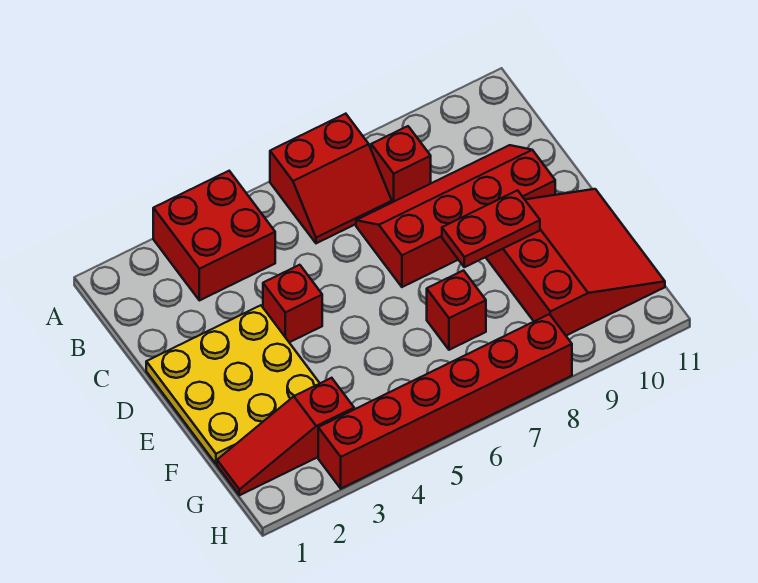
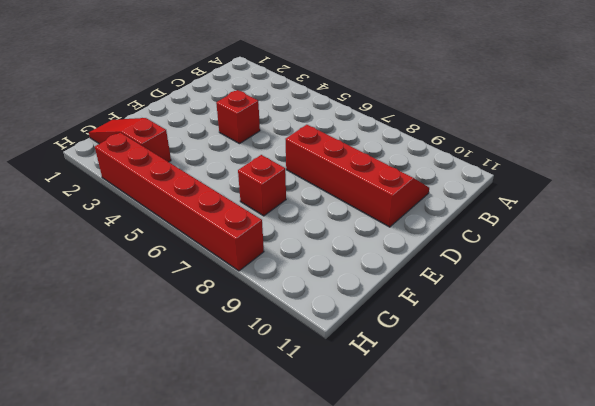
none -> red 2x2 brick [153,171,275,301]
none -> red 2x2 slope [270,114,392,243]

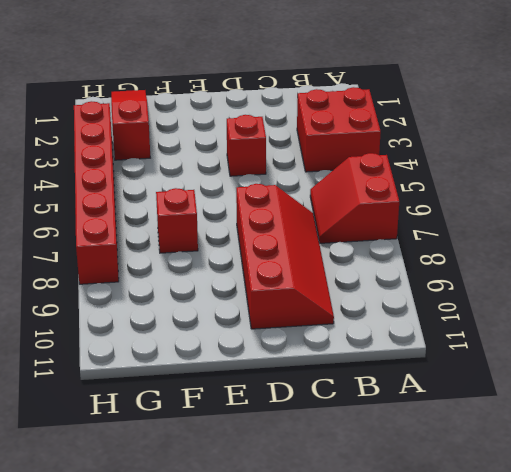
none -> red 1x1 brick [371,126,431,202]
none -> yellow 3x3 plate [146,305,320,464]

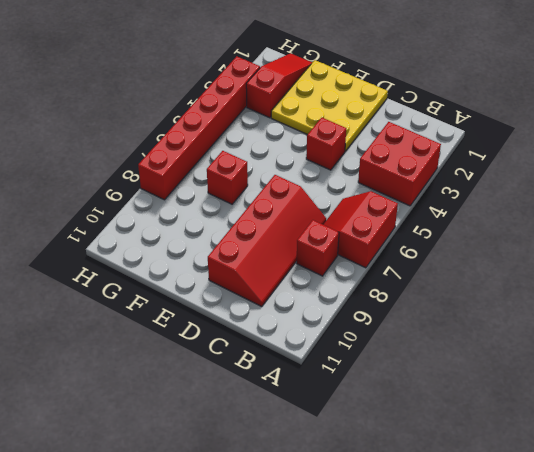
none -> red 3x3 slope [486,189,665,336]
none -> red 1x2 plate [442,190,540,267]

